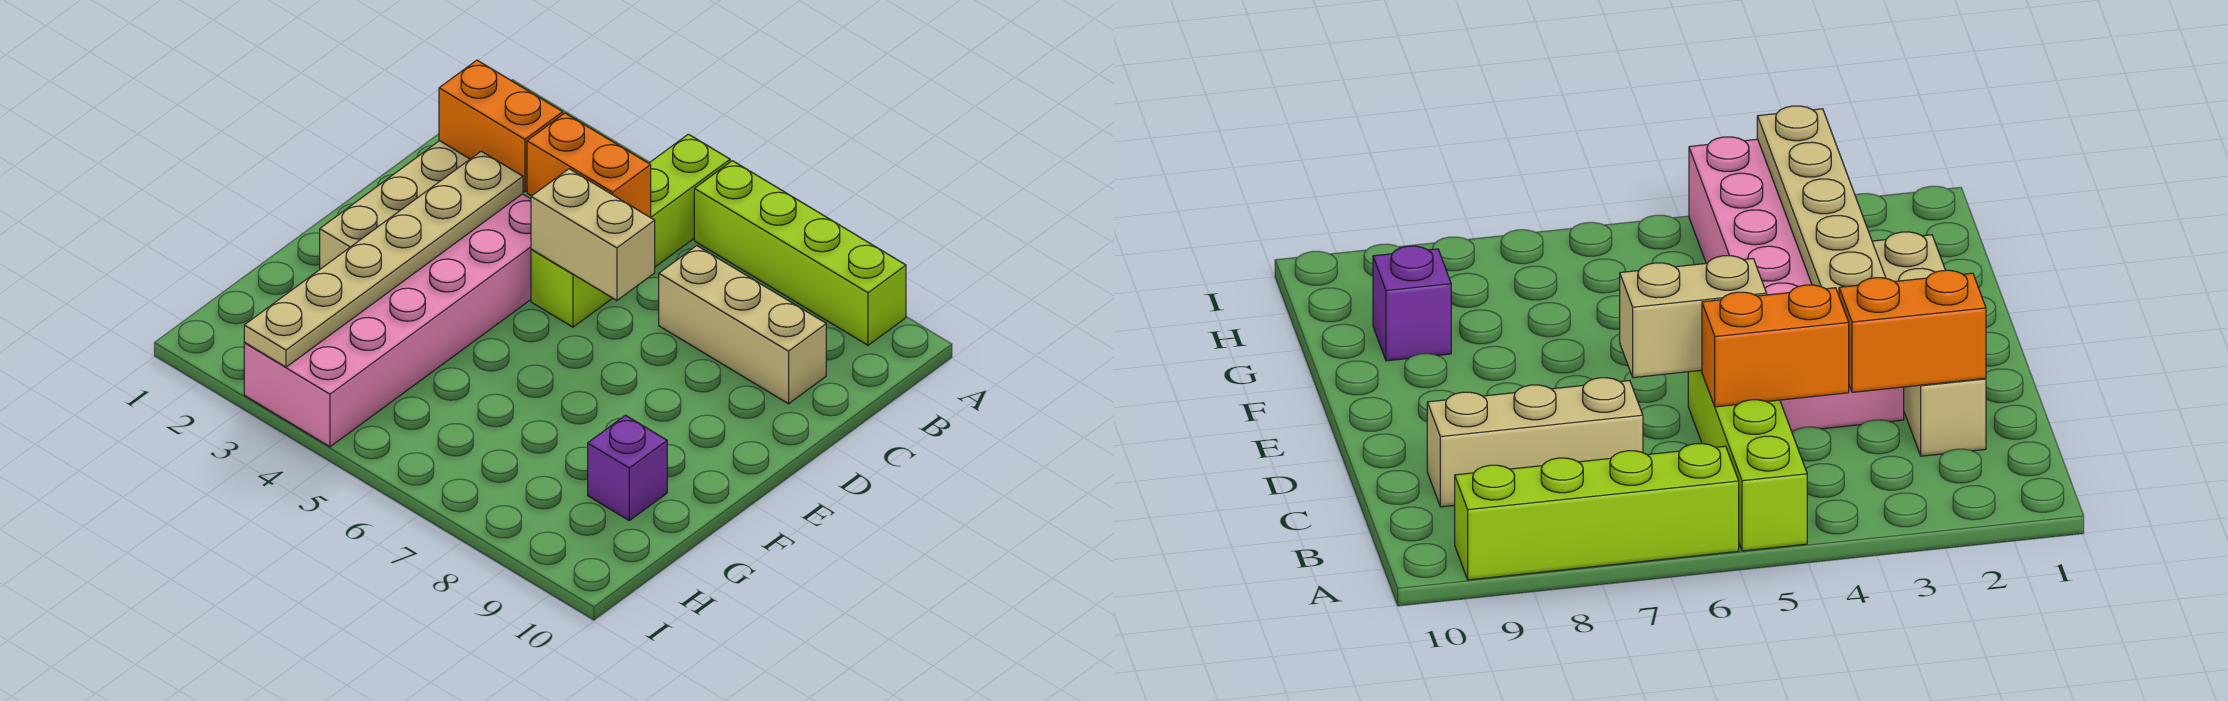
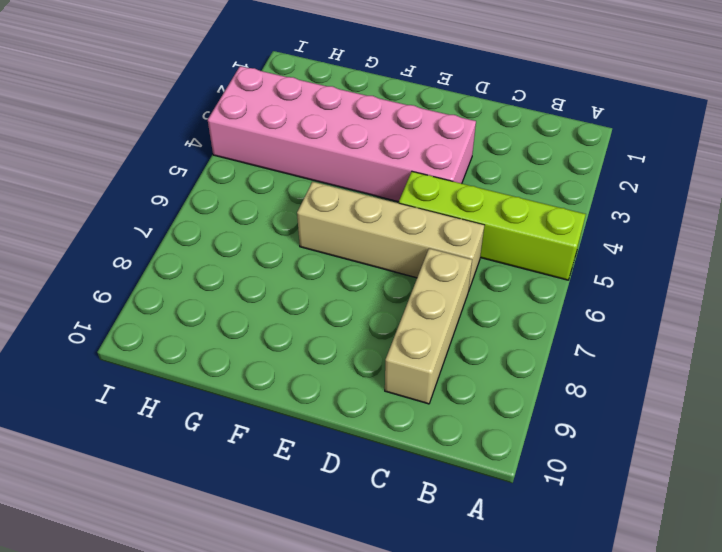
tan 1x4 brick [297,182,484,291] -> tan 1x4 brick moved to [320,141,470,269]
none -> lime 1x4 brick [694,161,906,345]
none -> purple 1x1 brick [588,415,667,520]

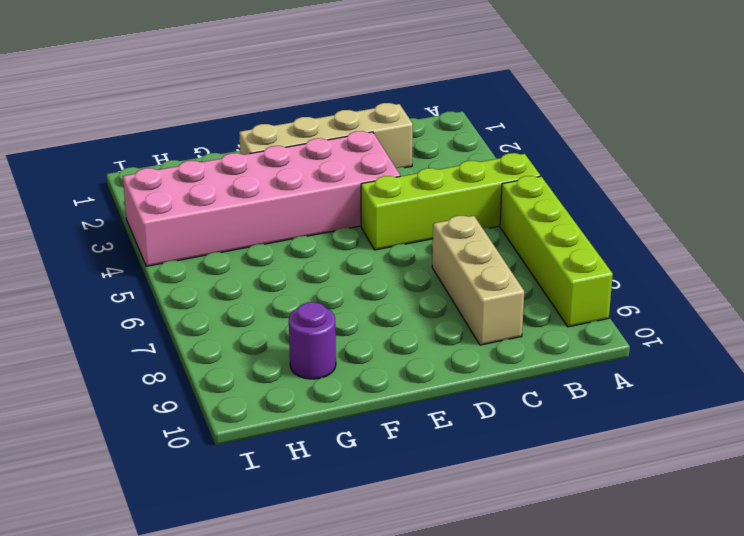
purple 1x1 round brick [289,302,336,379] -> purple 1x1 brick [588,415,667,520]
none -> orange 1x2 brick [439,60,563,192]
none -> orange 1x2 brick [527,113,651,217]

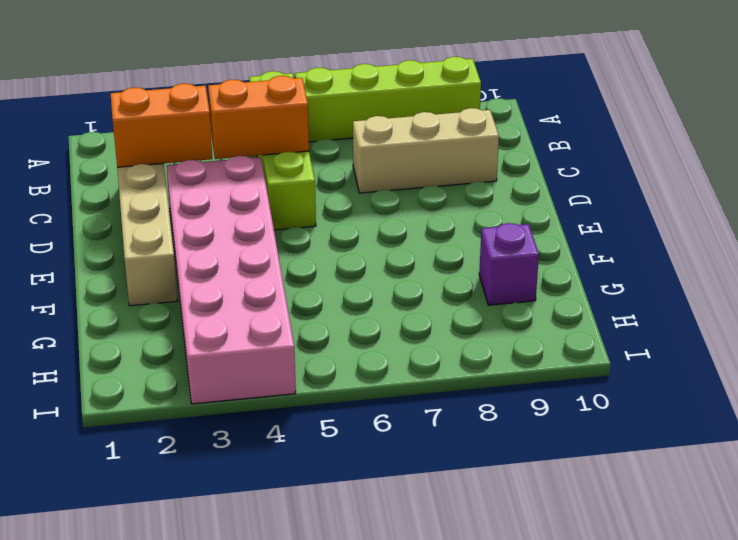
none -> tan 1x6 plate [244,151,523,367]
none -> tan 1x2 brick [531,169,655,300]

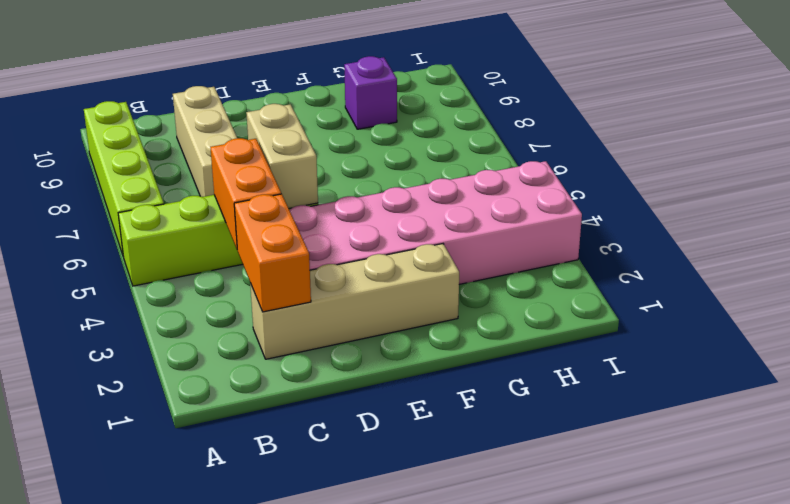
none -> tan 1x6 plate [244,151,523,367]

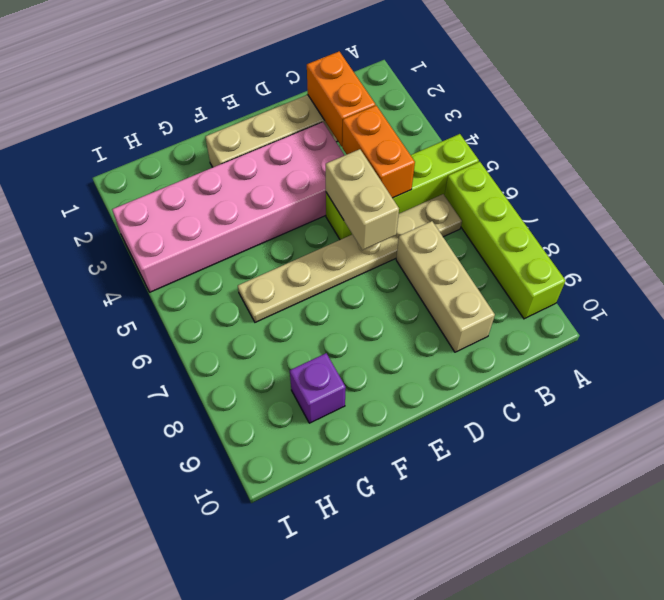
tan 1x6 plate [238,194,462,322] -> tan 1x6 plate moved to [244,151,523,367]

